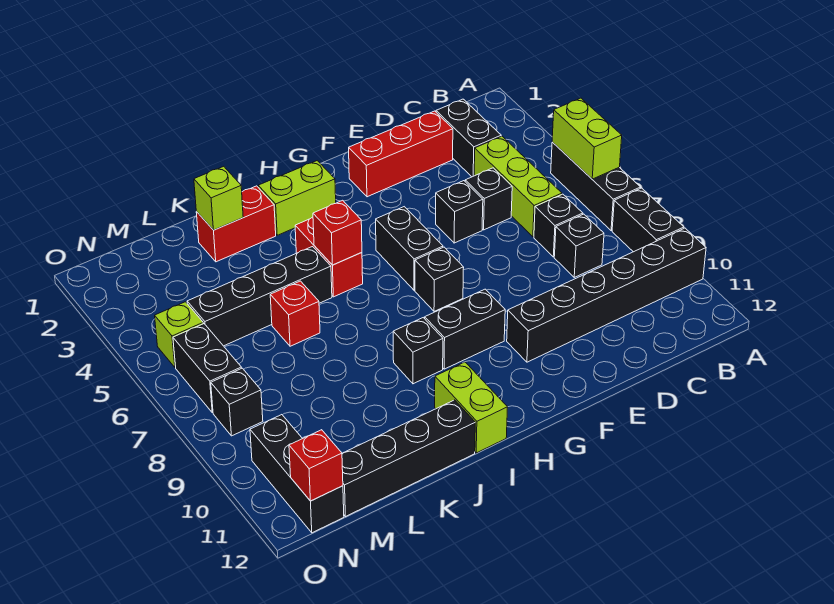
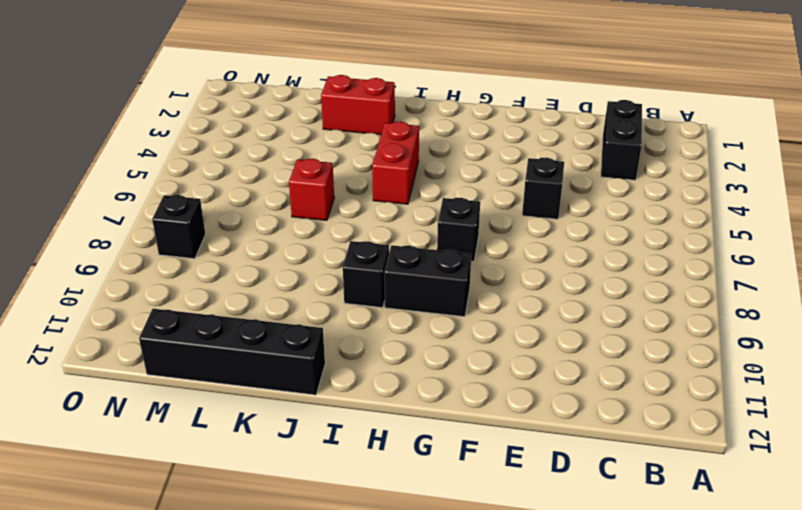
none -> black 1x3 brick [551,142,641,231]
none -> black 1x2 brick [612,188,684,252]
none -> black 1x6 brick [507,228,706,362]

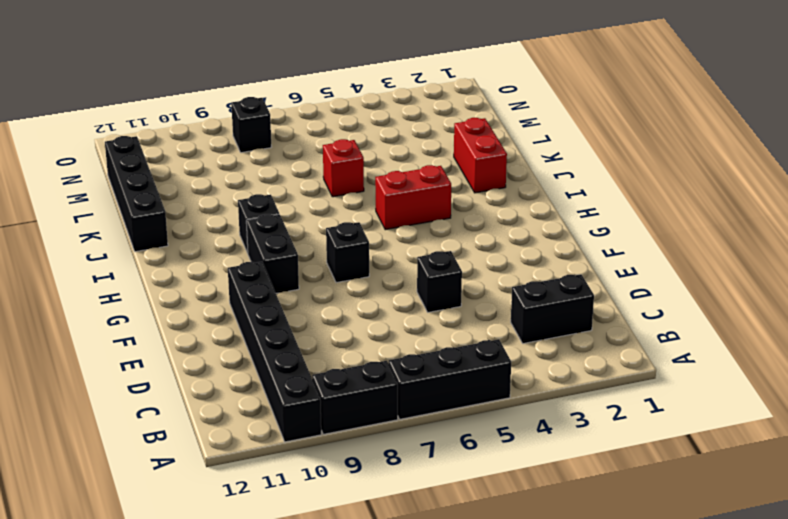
none -> lime 1x3 brick [474,136,562,237]
none -> black 1x1 brick [534,194,583,257]
none -> black 1x1 brick [554,214,604,277]

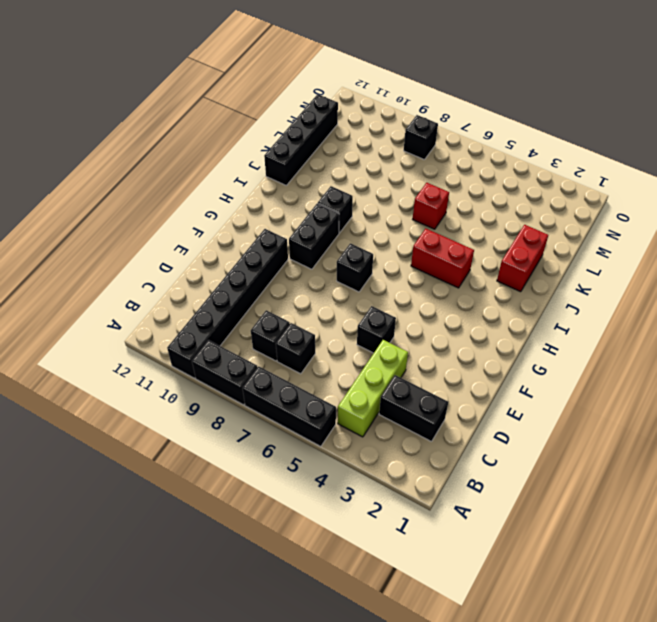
lime 1x3 brick [338,340,408,437] -> lime 1x3 brick turned to [474,136,562,237]
none -> red 1x3 brick [349,111,453,197]
none -> black 1x1 brick [465,168,512,230]
none -> black 1x2 brick [376,207,443,290]

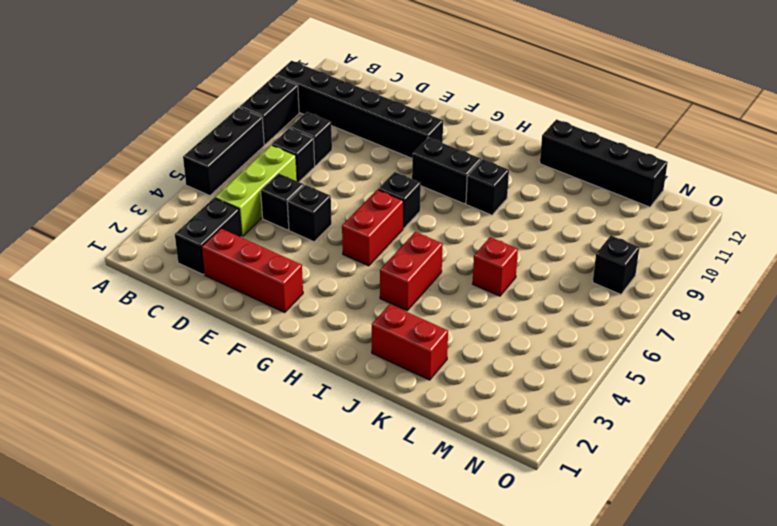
red 1x2 brick [342,190,403,266] -> black 1x2 brick [376,207,443,290]
none -> lime 1x2 brick [258,161,336,235]
none -> lime 1x2 brick [435,362,508,453]
none -> black 1x4 brick [187,247,332,346]

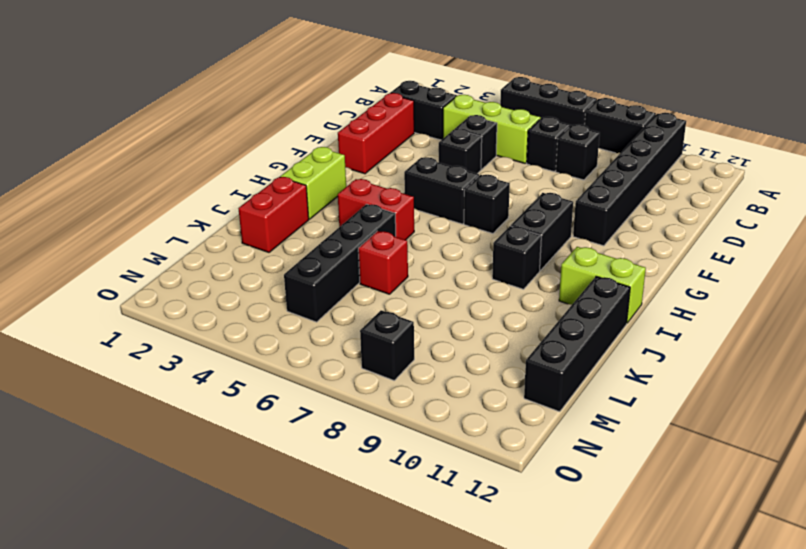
none -> lime 1x1 brick [155,302,203,367]
none -> black 1x2 brick [173,324,242,413]
none -> black 1x3 brick [250,415,344,533]

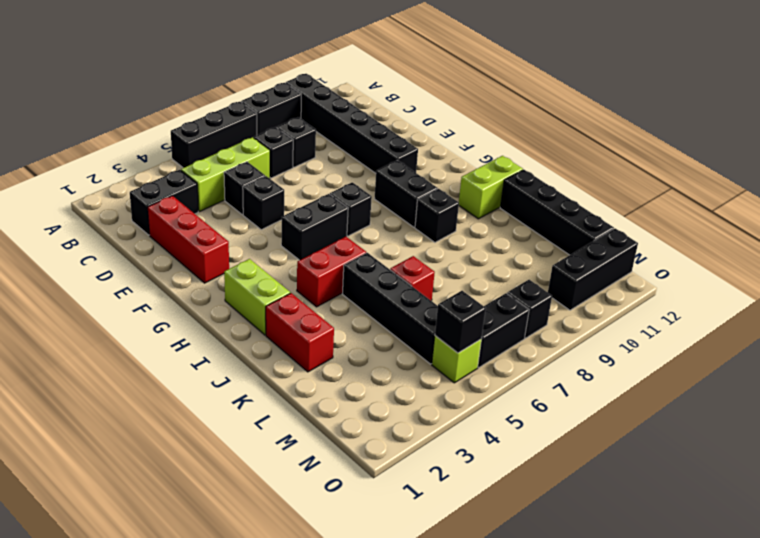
black 1x1 brick [435,291,486,353] -> none
none -> lime 1x2 brick [552,98,622,179]
none -> red 1x1 brick [313,200,362,265]
none -> lime 1x1 brick [194,166,243,230]

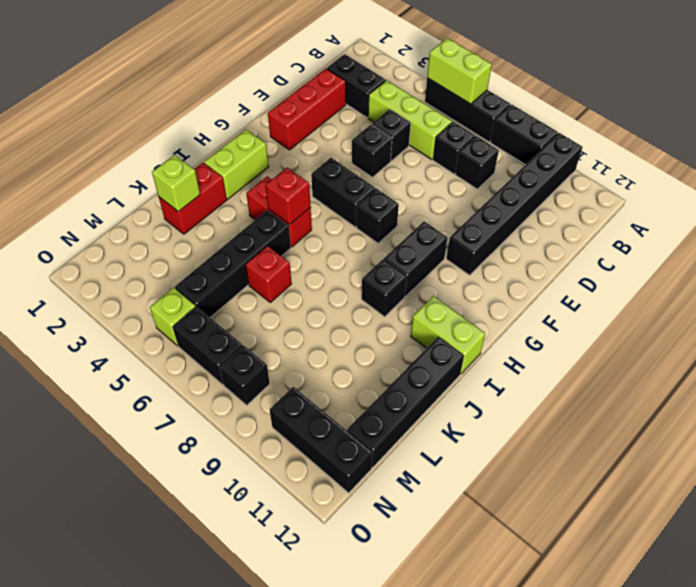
none -> red 1x1 brick [289,430,343,501]

